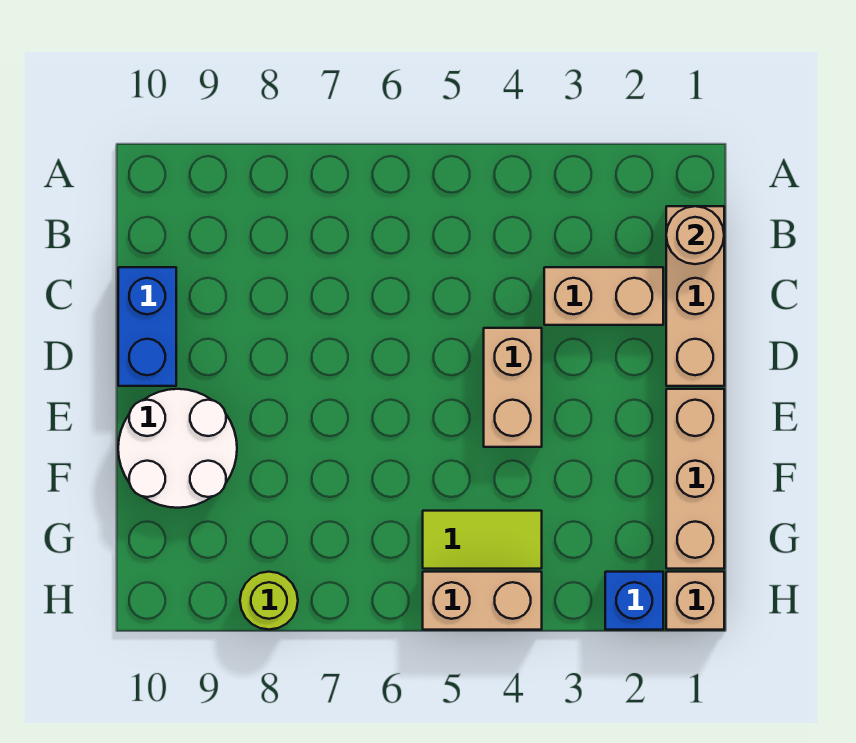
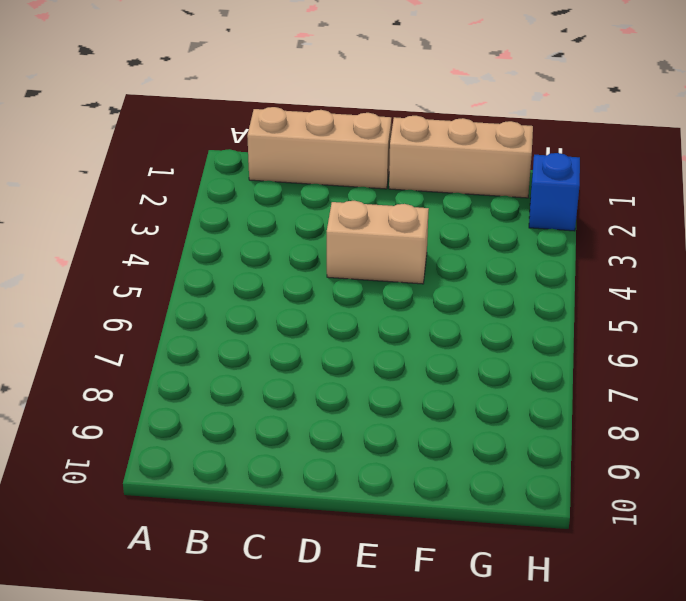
none -> tan 1x2 brick [544,267,663,325]
none -> blue 1x2 brick [118,267,176,386]
none -> white 2x2 round brick [118,389,237,508]

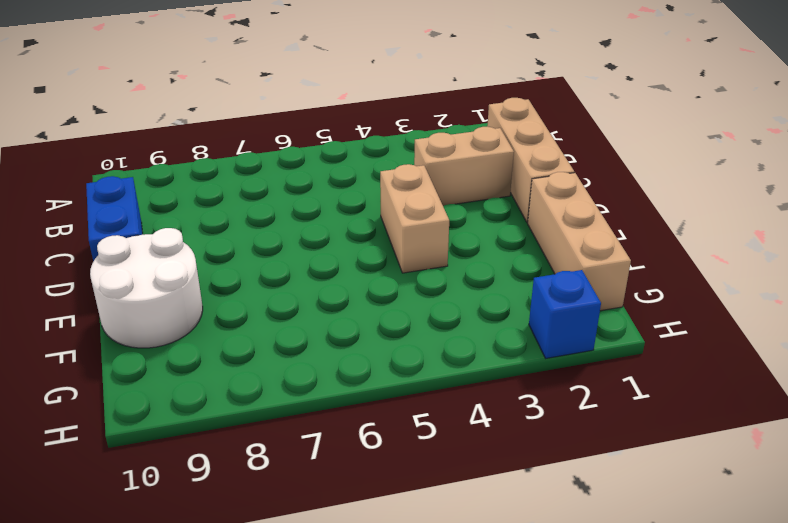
none -> lime 1x2 tile [423,511,542,569]
none -> tan 1x1 brick [666,572,724,630]
none -> tan 1x2 brick [423,572,542,630]

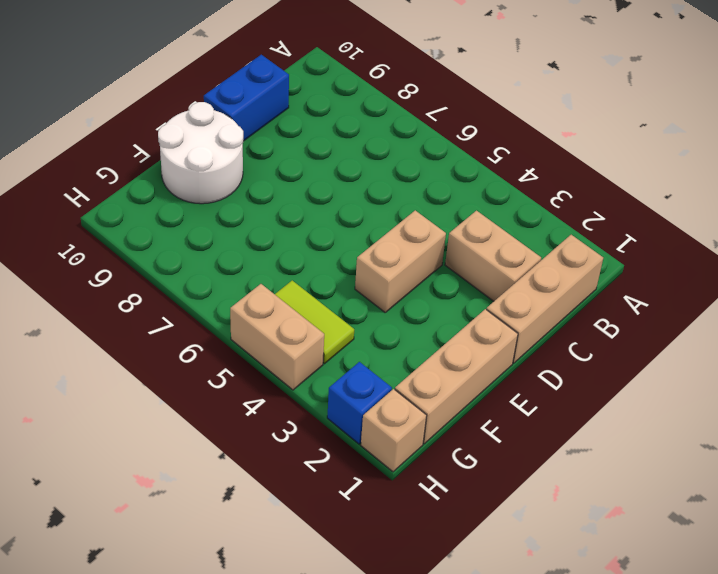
none -> lime 1x1 round brick [240,572,298,630]
none -> tan 1x1 round brick [666,206,724,264]

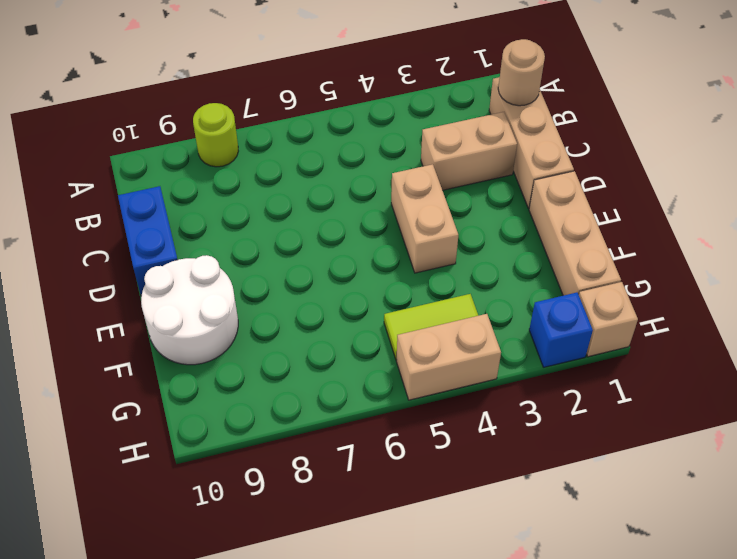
lime 1x1 round brick [193,103,238,167] -> lime 1x1 round brick moved to [240,572,298,630]

